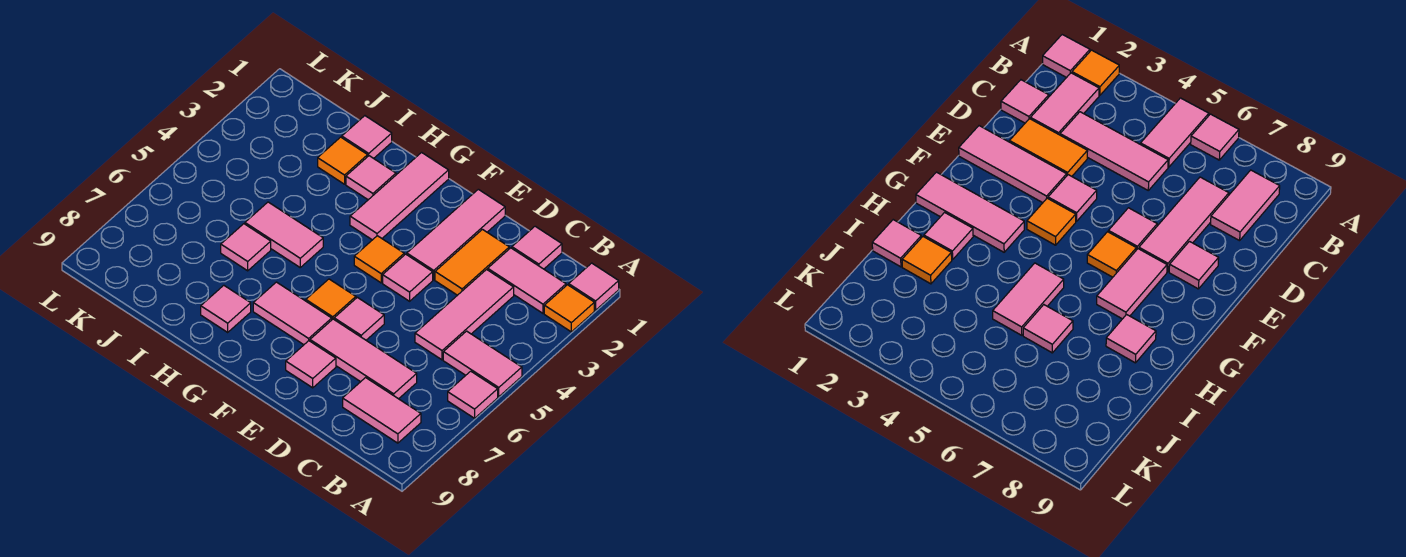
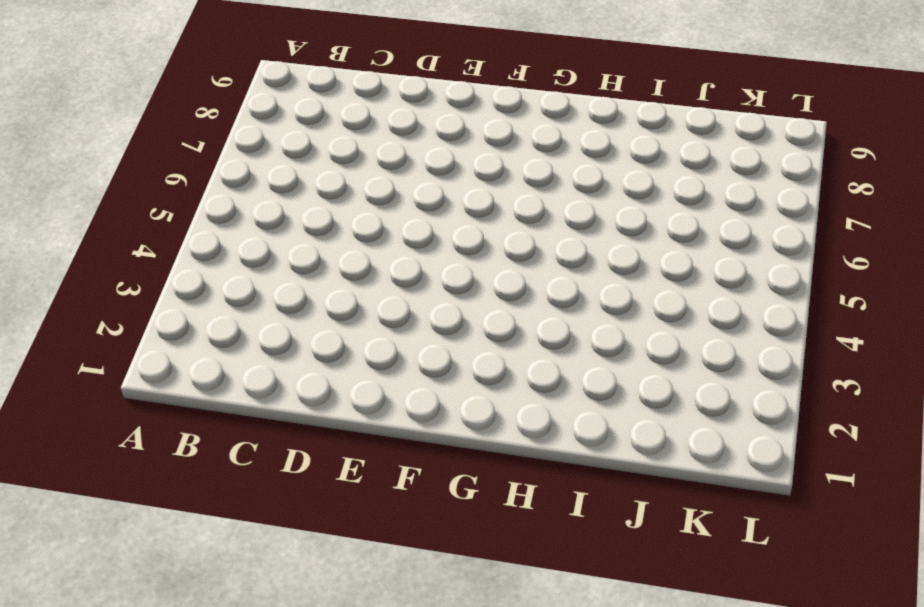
none -> pink 1x1 tile [569,263,619,310]
none -> orange 1x1 tile [544,285,594,332]
none -> pink 1x2 tile [443,331,522,397]

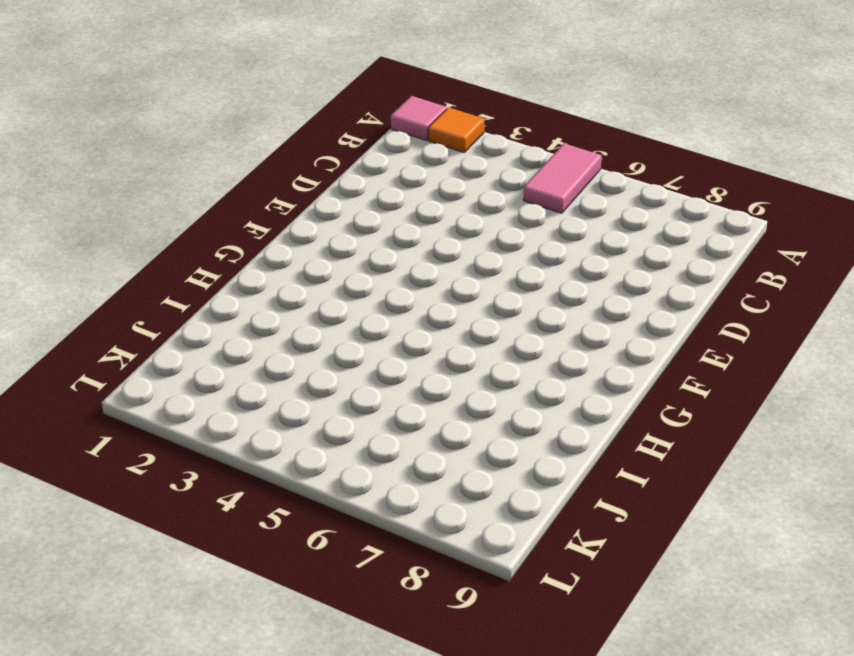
none -> pink 1x1 tile [448,371,498,418]
none -> pink 1x2 tile [488,248,566,313]
none -> pink 1x2 tile [343,378,421,443]

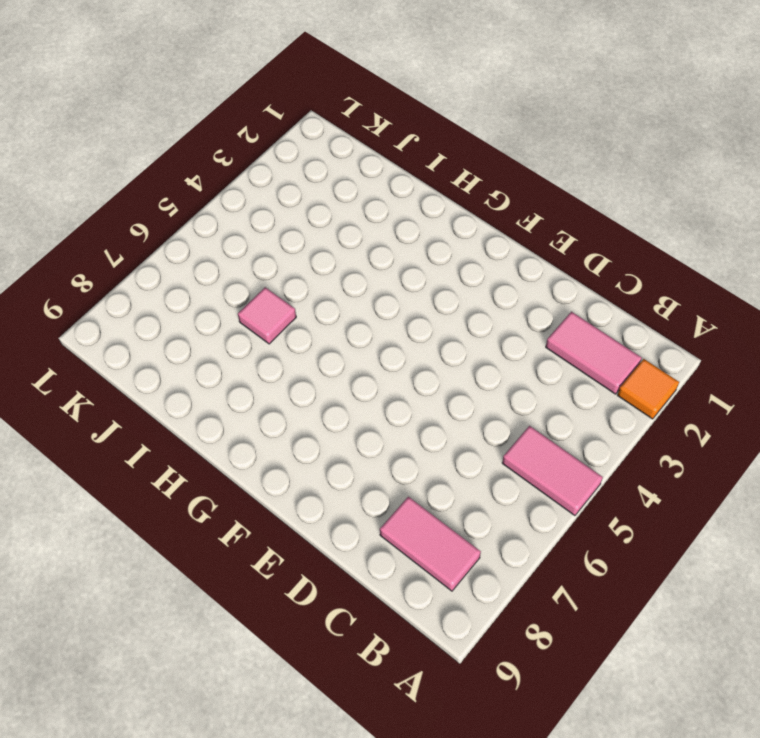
none -> pink 1x1 tile [569,263,619,310]
none -> pink 1x1 tile [448,371,498,418]
none -> pink 1x1 tile [512,226,562,269]

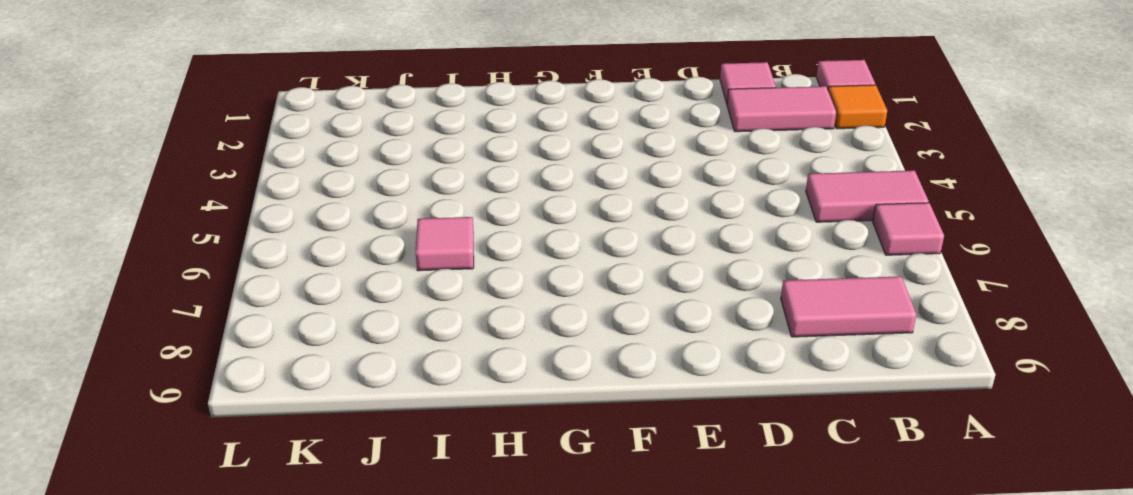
none -> pink 1x3 tile [415,270,514,360]
none -> pink 1x3 tile [310,319,417,399]
none -> orange 1x2 tile [435,229,509,295]

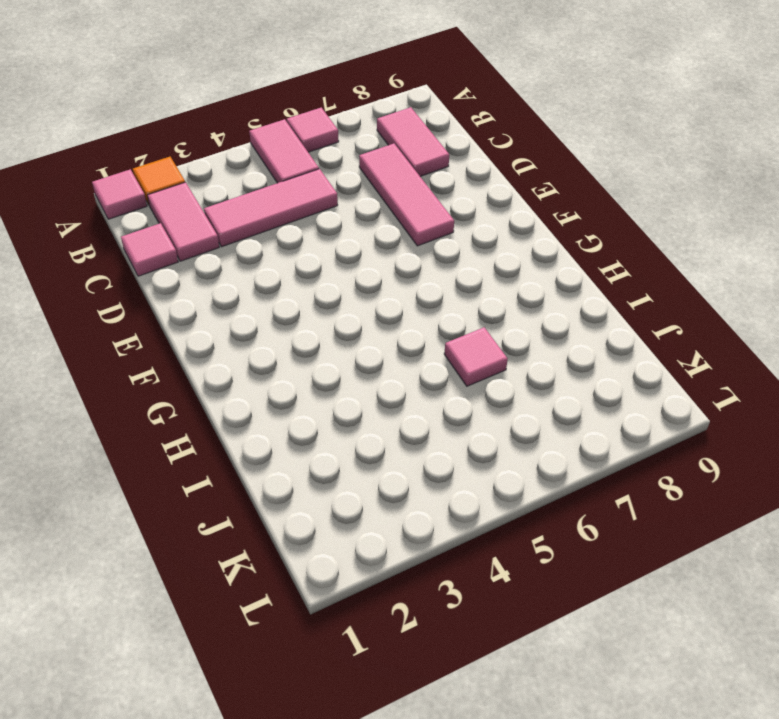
none -> orange 1x2 tile [435,229,509,295]
none -> pink 1x3 tile [407,189,505,280]
none -> pink 1x1 tile [383,254,433,301]

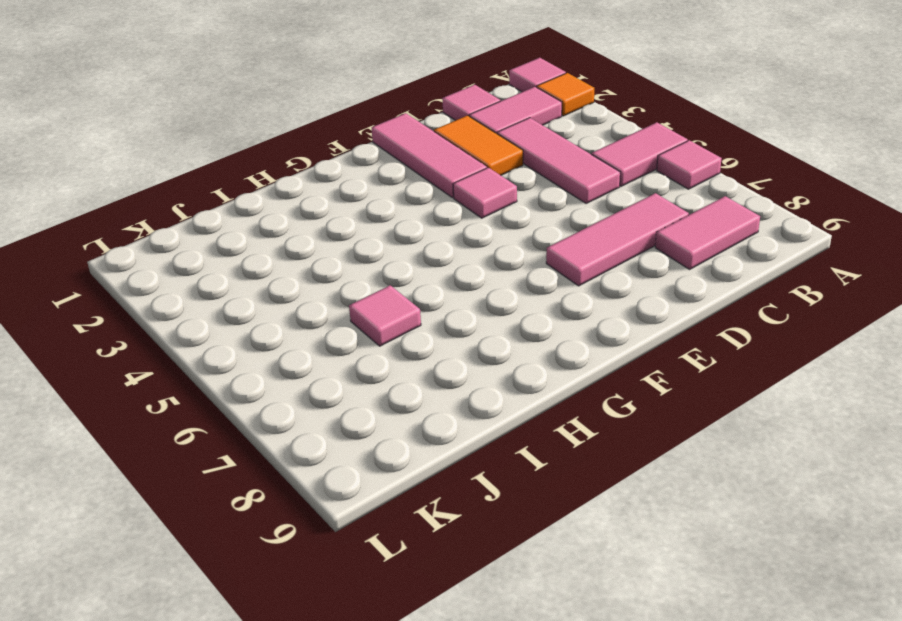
none -> pink 1x1 tile [334,297,384,340]
none -> pink 1x1 tile [286,341,336,388]
none -> orange 1x1 tile [354,236,404,283]

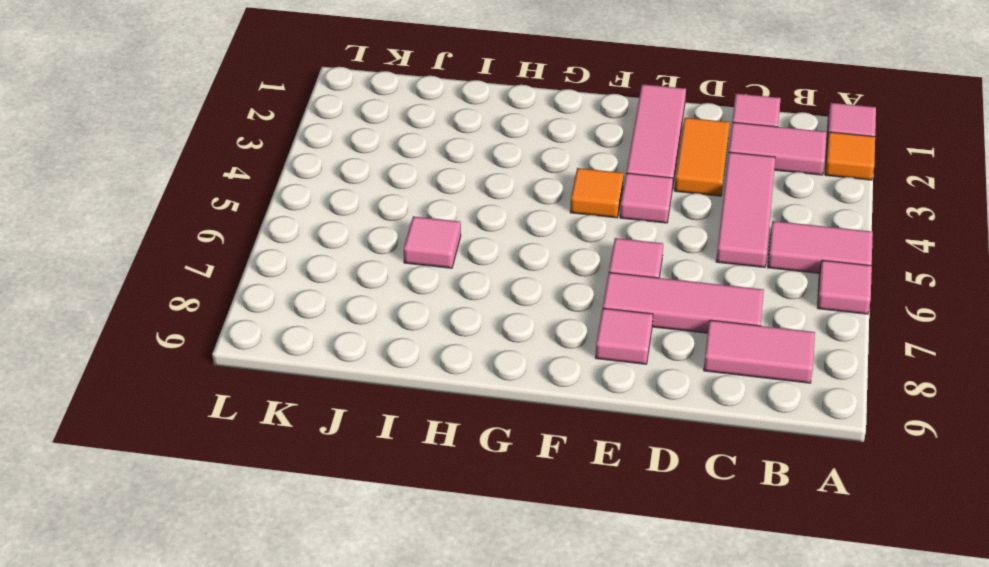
none -> orange 1x1 tile [306,279,356,319]
none -> pink 1x2 tile [253,282,332,345]
none -> pink 1x3 tile [350,153,449,240]

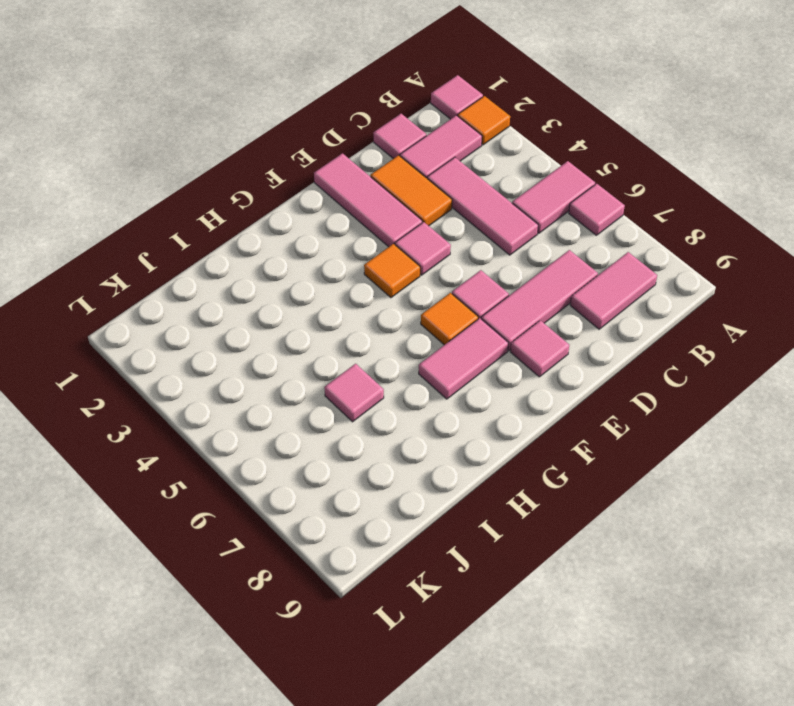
none -> pink 1x3 tile [350,153,449,240]
none -> pink 1x1 tile [346,156,396,200]
none -> pink 1x2 tile [245,202,323,267]

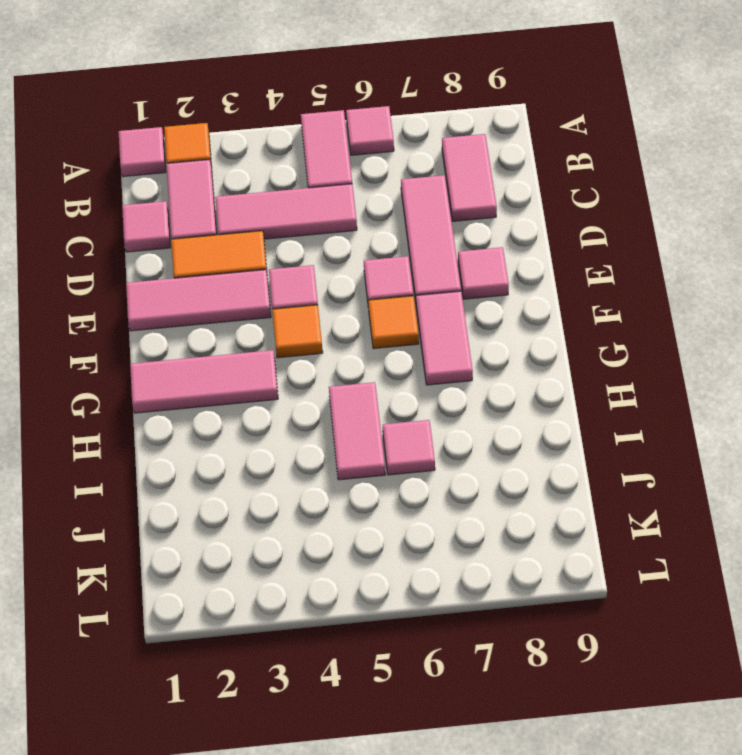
none -> pink 1x1 tile [346,156,396,200]
none -> pink 1x1 tile [201,285,251,332]
none -> pink 1x1 tile [342,116,392,158]

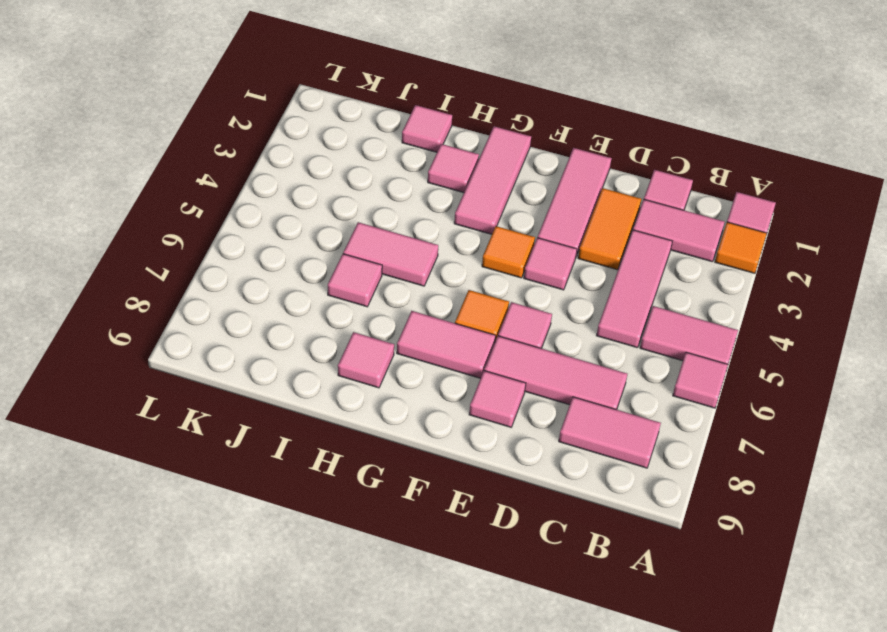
none -> orange 1x1 tile [318,137,368,184]

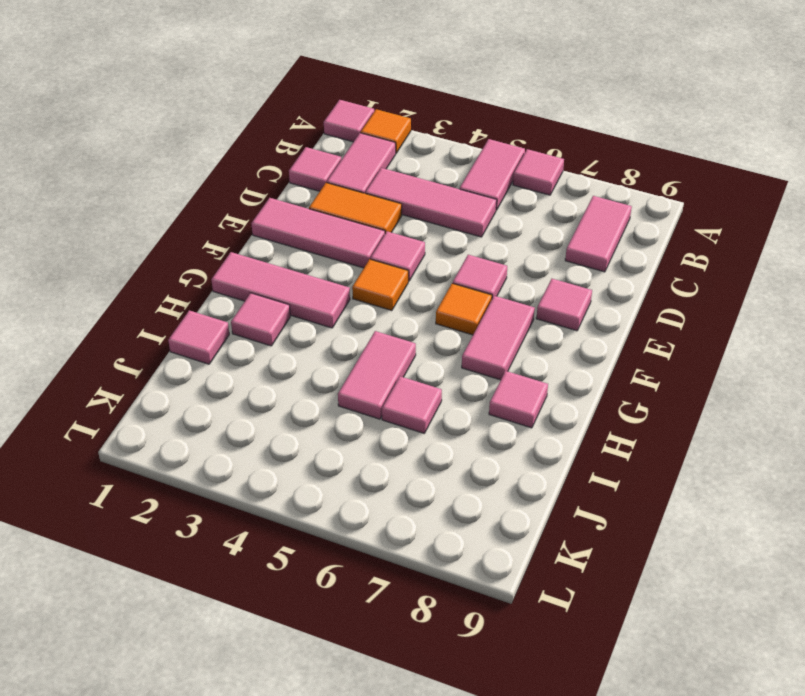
none -> pink 1x3 tile [310,319,417,399]
none -> orange 1x1 tile [318,137,368,184]

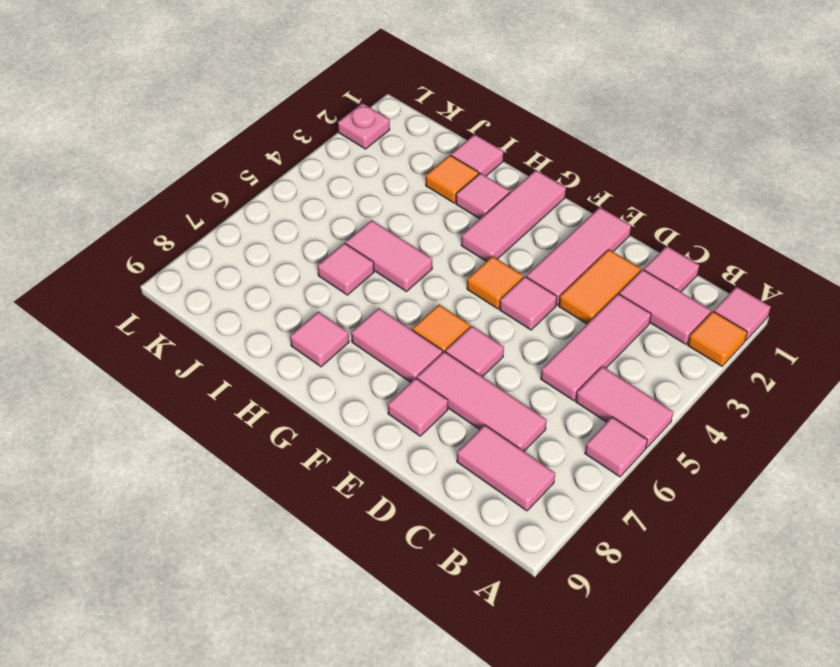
pink 1x1 plate [338,103,390,149] -> none

